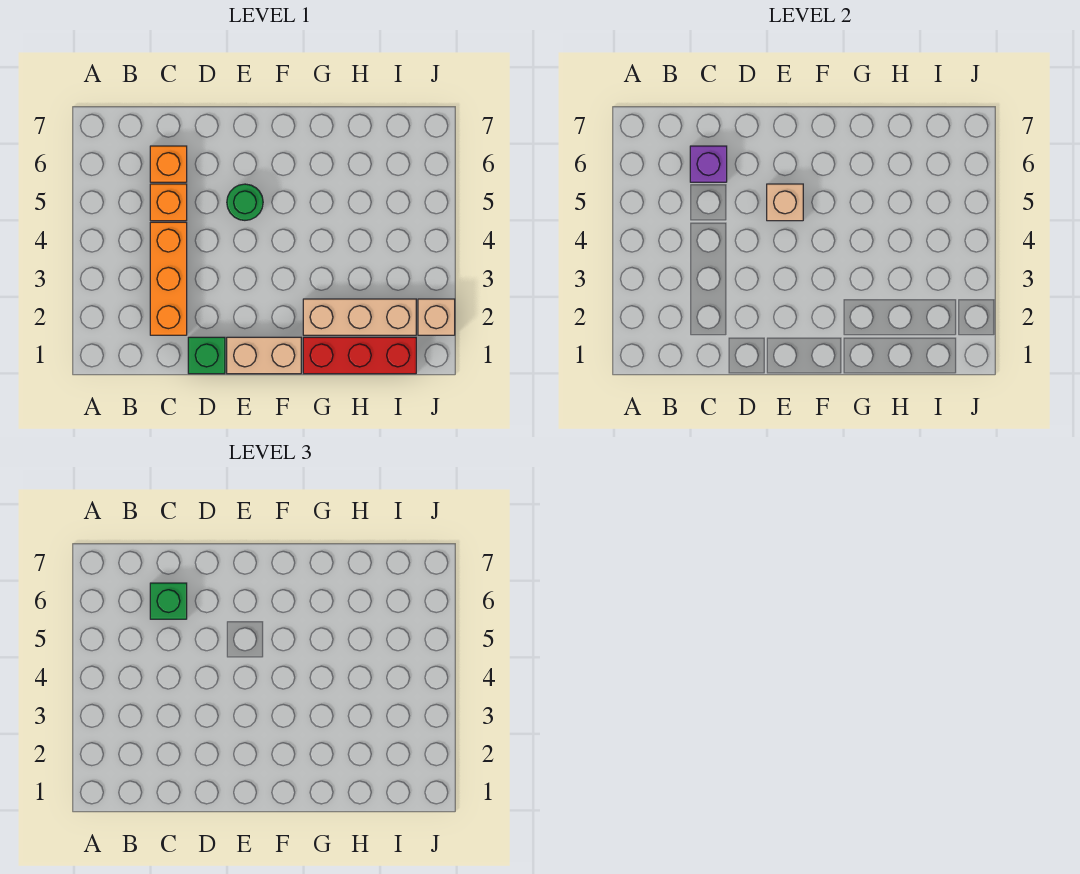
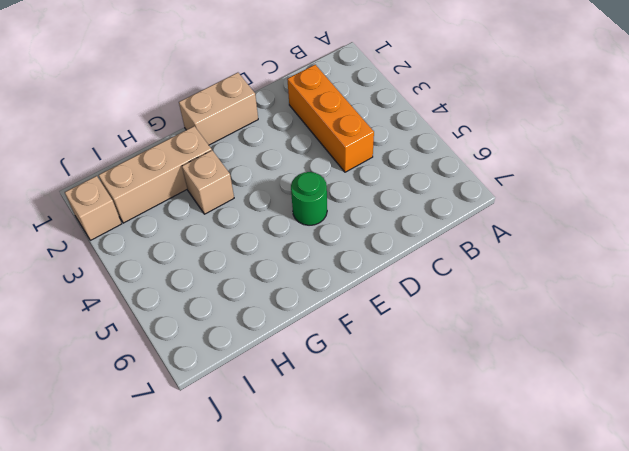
tan 1x1 brick [182,150,234,214] -> tan 1x1 brick moved to [767,184,803,221]
none -> orange 1x1 brick [150,184,187,221]
none -> orange 1x1 brick [150,146,187,182]
none -> green 1x1 brick [188,337,225,374]

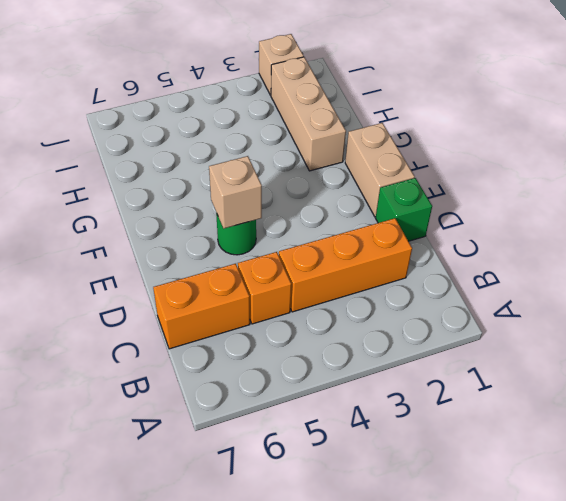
orange 1x2 brick [153,264,250,349] -> orange 1x1 brick [150,146,187,182]
none -> red 1x3 brick [303,337,416,374]
none -> purple 1x1 brick [690,146,727,182]
none -> green 1x1 brick [150,583,187,619]

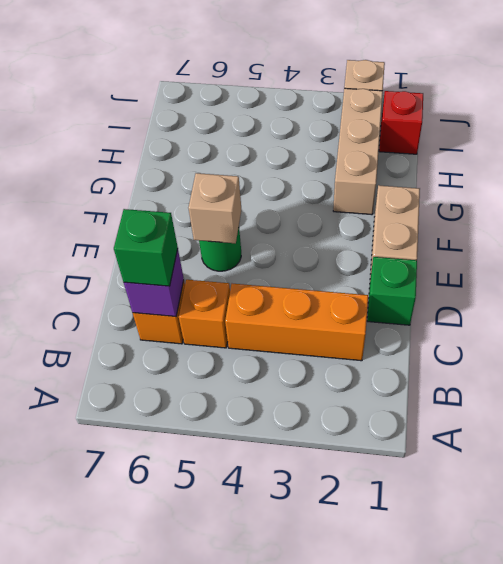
red 1x1 brick [379,91,423,154] -> red 1x3 brick [303,337,416,374]

